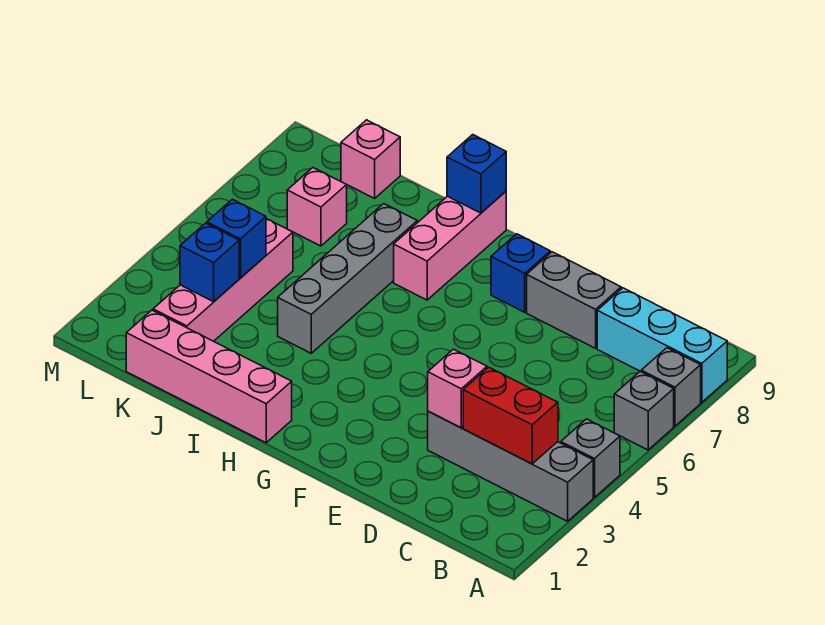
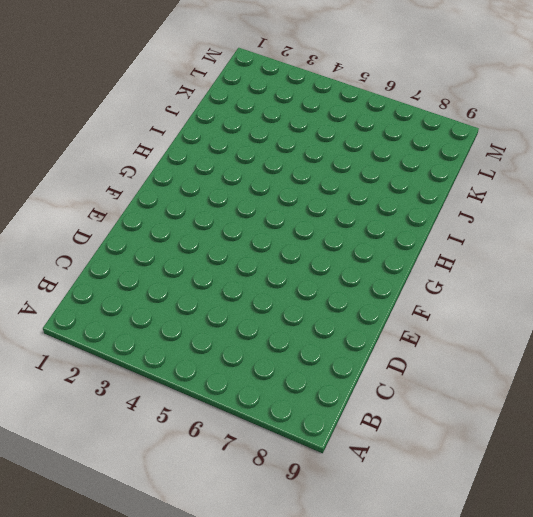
none -> grey 1x4 brick [428,411,593,521]
none -> grey 1x1 brick [561,419,620,498]
none -> grey 1x1 brick [614,372,674,450]

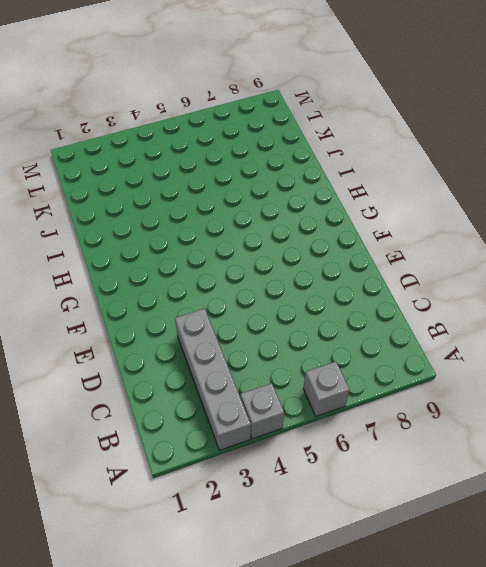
none -> grey 1x1 brick [641,348,701,426]
none -> cyan 1x3 brick [597,288,727,402]
none -> grey 1x2 brick [527,252,621,348]

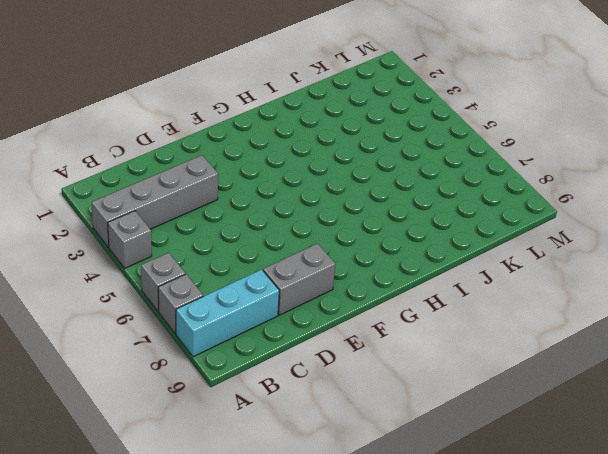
none -> blue 1x1 brick [491,234,550,312]
none -> pink 1x4 brick [126,310,292,443]
none -> pink 1x3 brick [394,191,506,300]

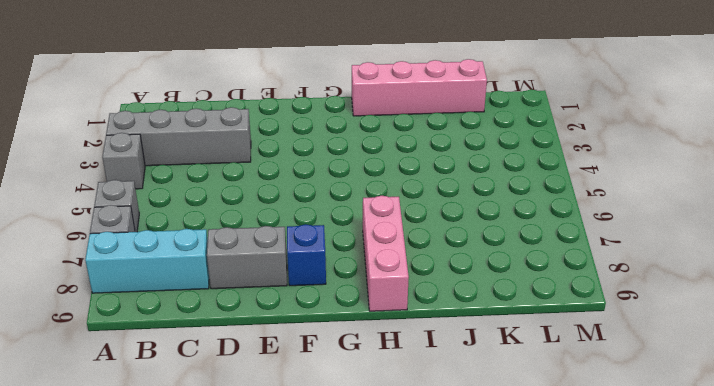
none -> grey 1x4 brick [278,204,417,353]
none -> pink 1x4 brick [153,219,293,341]
none -> pink 1x1 brick [287,168,347,246]

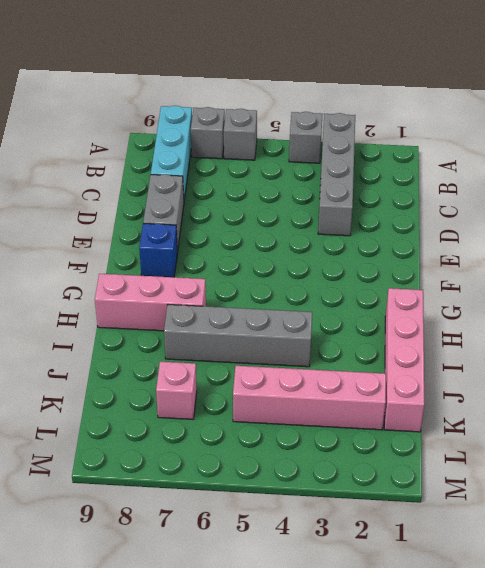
none -> pink 1x1 brick [341,120,400,198]
none -> red 1x2 brick [463,367,558,464]
none -> pink 1x1 brick [428,349,487,428]

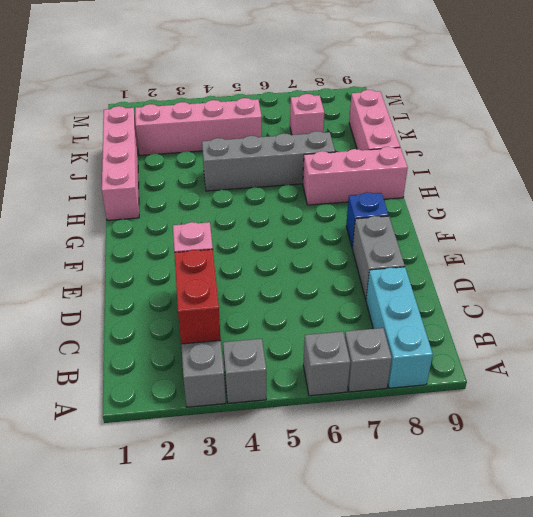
pink 1x3 brick [349,90,400,150] -> pink 1x1 brick [341,120,400,198]
none -> blue 1x1 brick [447,135,506,213]
none -> blue 1x1 brick [180,223,239,302]
none -> blue 1x1 brick [207,199,266,278]

